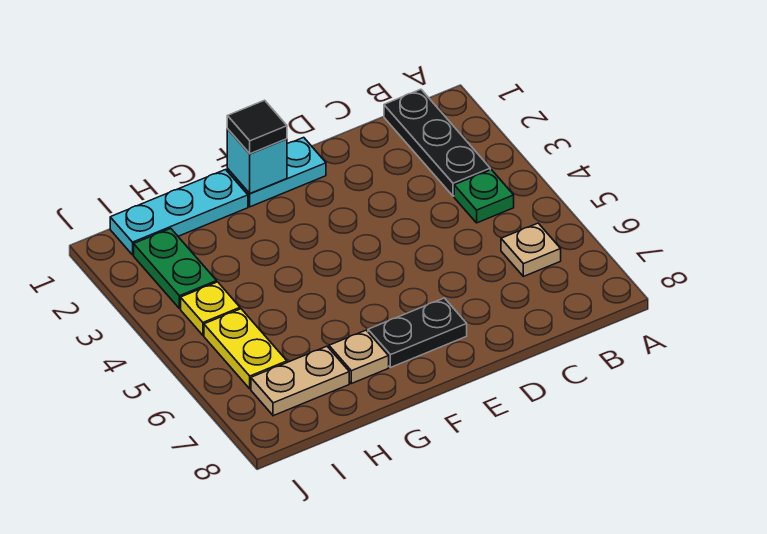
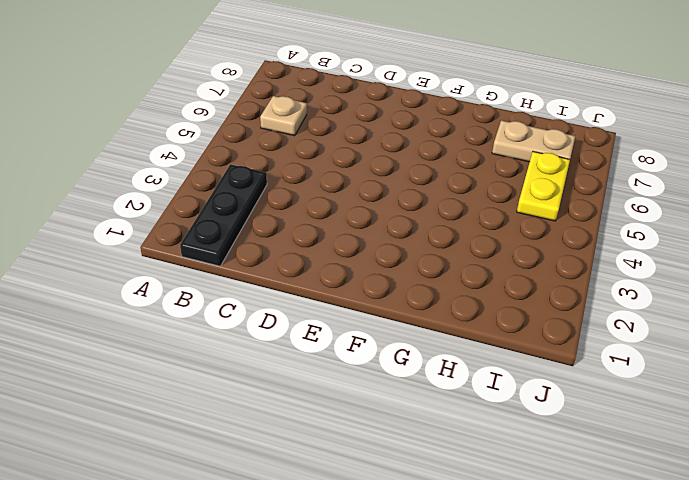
none -> green 1x1 plate [454,170,514,223]
none -> cyan 1x2 plate [227,137,326,207]
none -> black 1x2 plate [368,298,467,368]

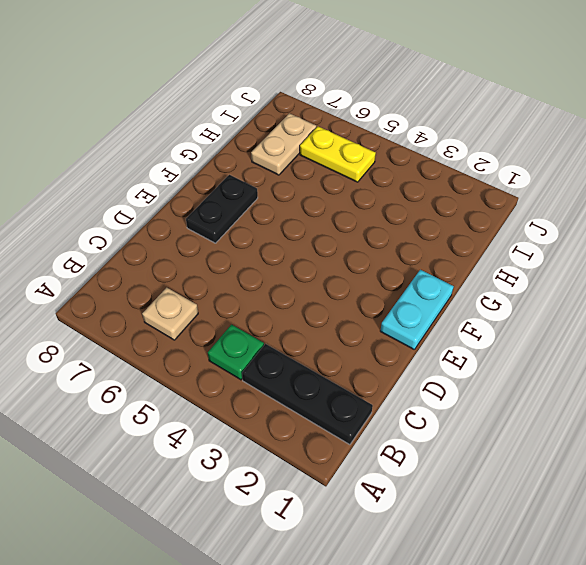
none -> cyan 1x3 plate [110,170,248,255]
none -> tan 1x1 plate [329,330,389,384]
none -> green 1x2 plate [134,228,217,309]

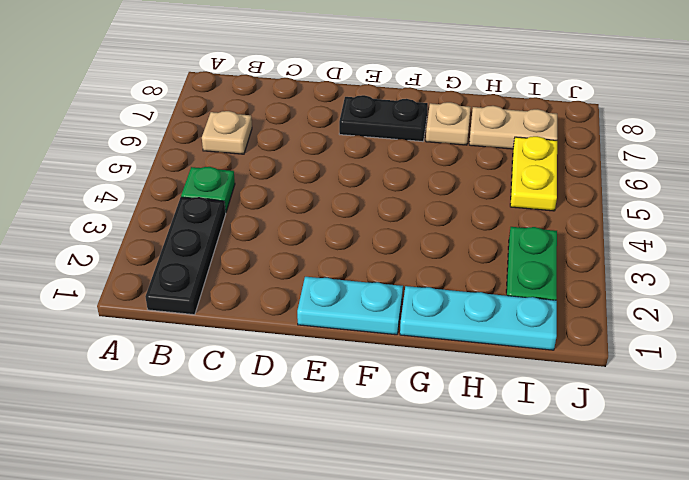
none -> yellow 1x1 plate [181,282,240,335]
none -> cyan 1x1 brick [227,129,287,193]
none -> black 1x1 tile [227,100,287,154]

